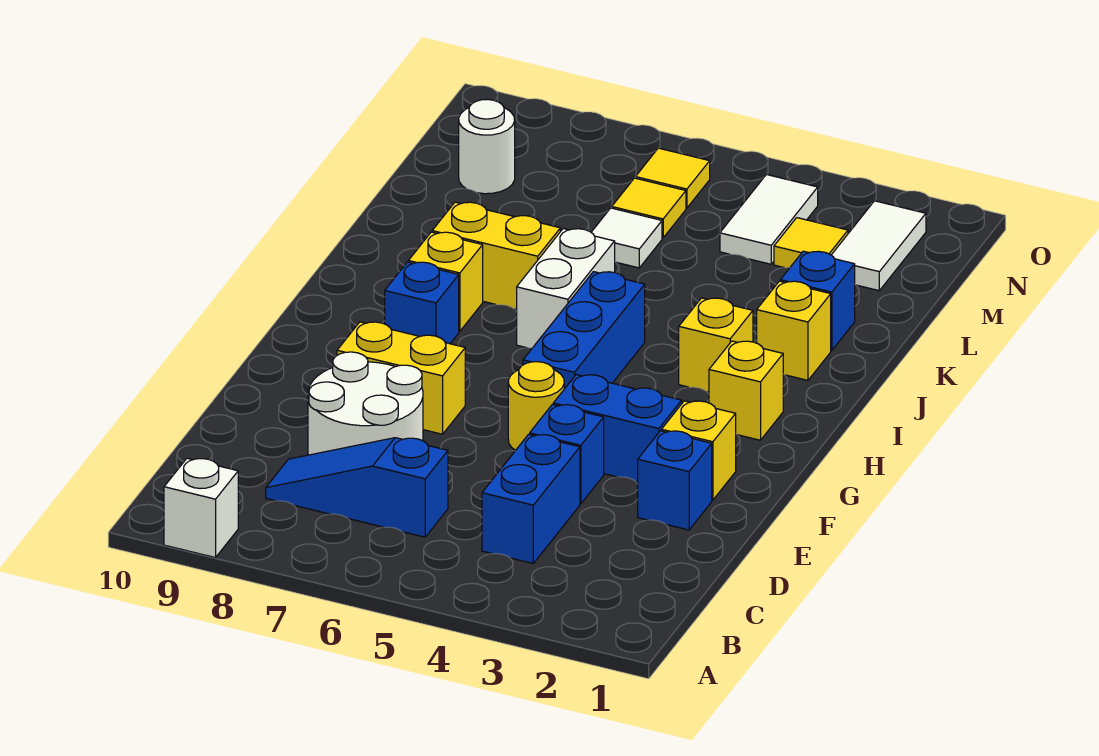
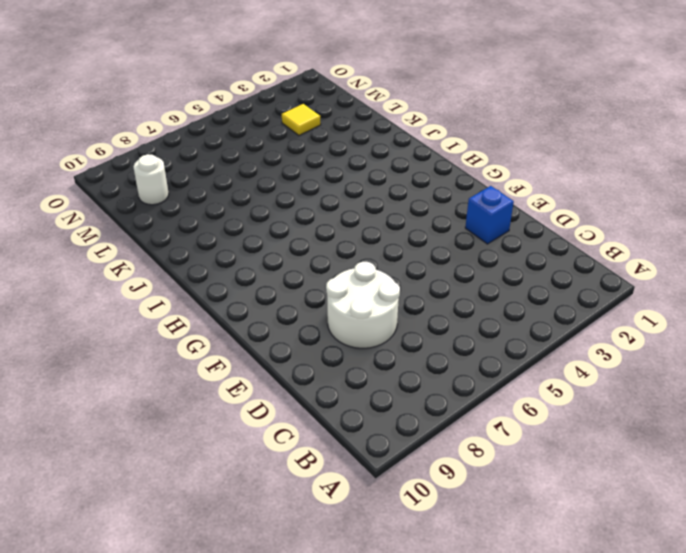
none -> white 1x1 brick [164,458,238,558]
none -> blue 1x2 brick [482,434,580,563]
none -> blue 1x3 slope [266,438,448,537]

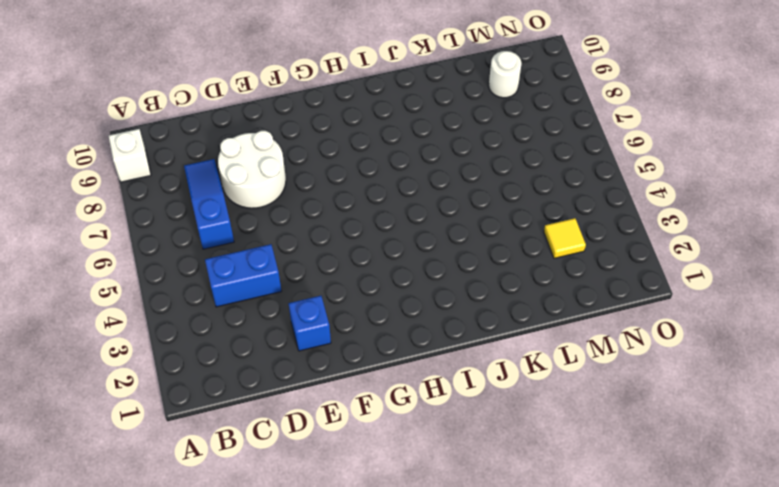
none -> blue 1x1 brick [530,404,604,504]
none -> yellow 1x1 brick [662,401,736,500]
none -> blue 1x2 brick [553,375,682,482]

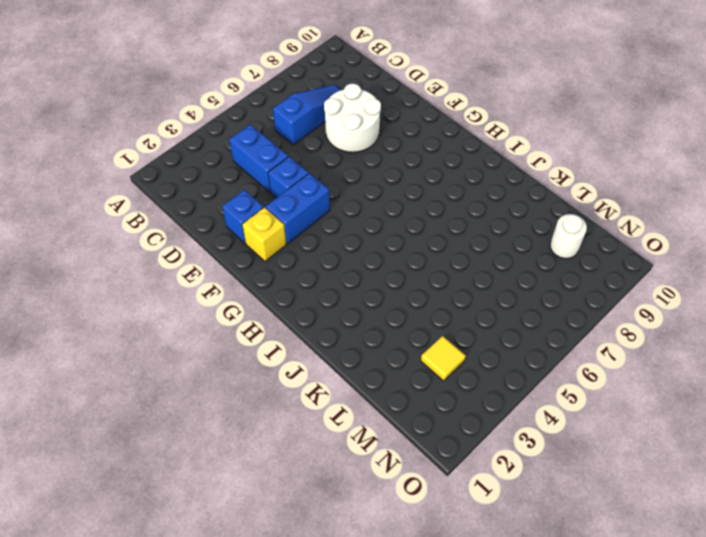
none -> white 1x1 brick [164,458,238,558]
none -> yellow 1x1 round brick [508,362,564,450]
none -> yellow 1x2 brick [337,322,465,434]

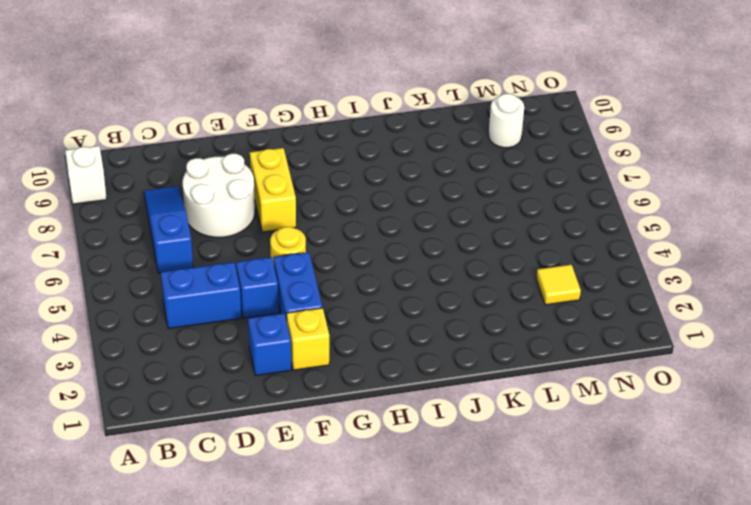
none -> blue 1x3 brick [523,272,645,389]
none -> yellow 1x1 brick [709,341,783,440]
none -> blue 1x1 brick [385,262,459,344]

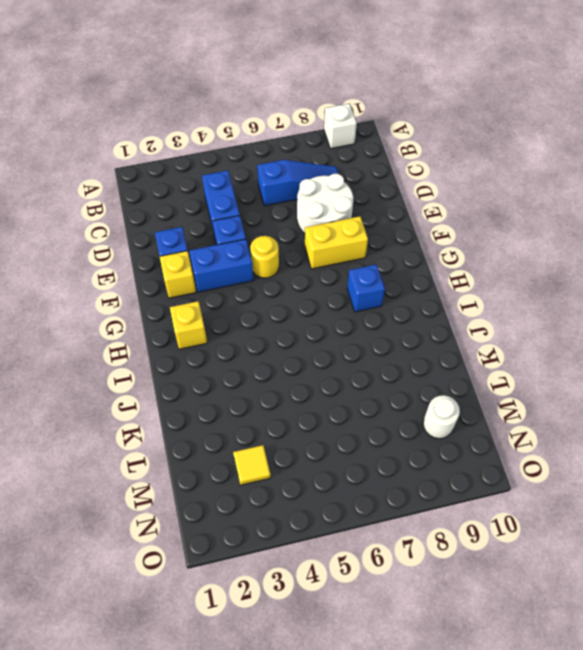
none -> blue 1x3 brick [523,272,645,389]
none -> yellow 1x1 brick [679,298,753,392]
none -> white 1x2 brick [517,229,615,348]

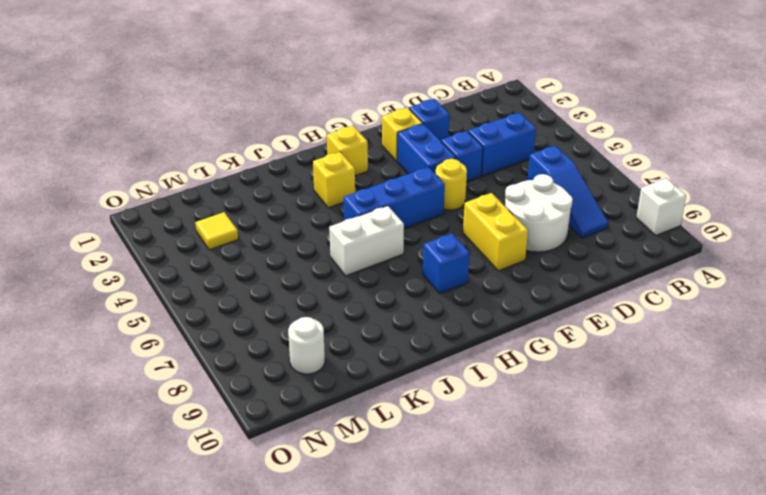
none -> yellow 1x1 brick [408,232,483,331]
none -> yellow 1x1 brick [757,281,831,380]
none -> yellow 1x2 brick [432,202,560,310]

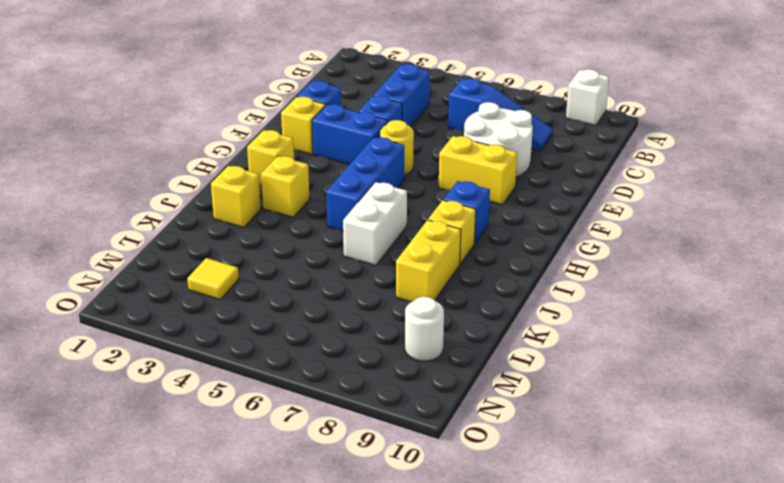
yellow 1x2 brick [396,220,461,302] -> yellow 1x2 brick turned to [432,202,560,310]
none -> blue 1x1 brick [780,251,855,351]
none -> white 1x1 tile [591,208,662,268]
none -> white 1x2 tile [832,201,926,291]

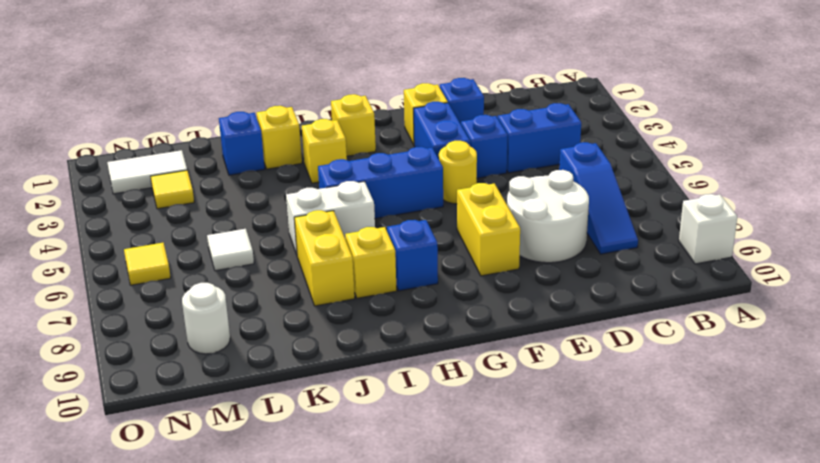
none -> white 1x2 tile [720,174,818,264]
none -> yellow 1x1 tile [612,178,686,238]

